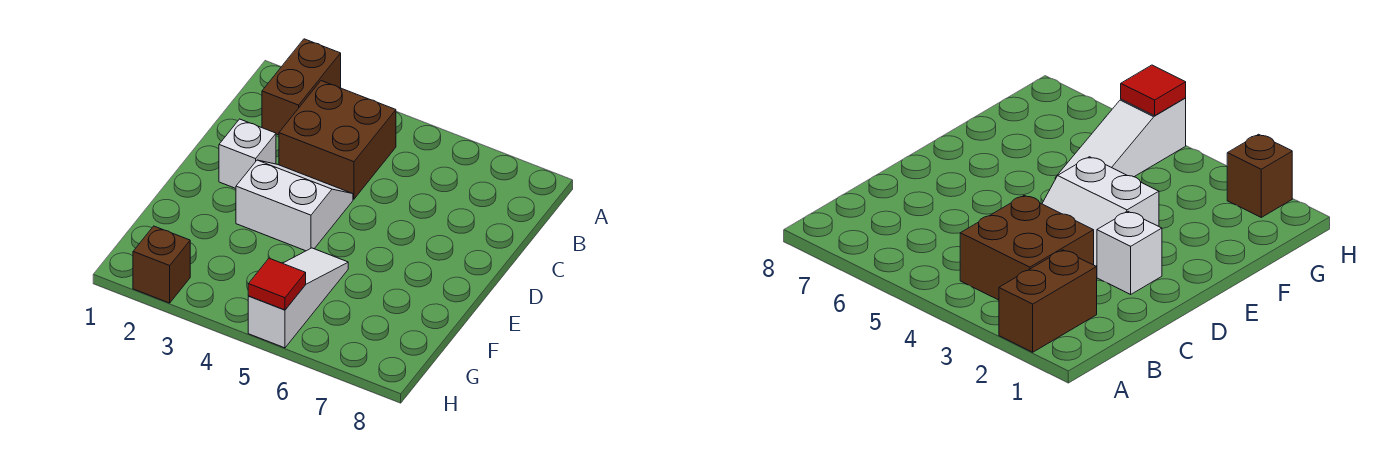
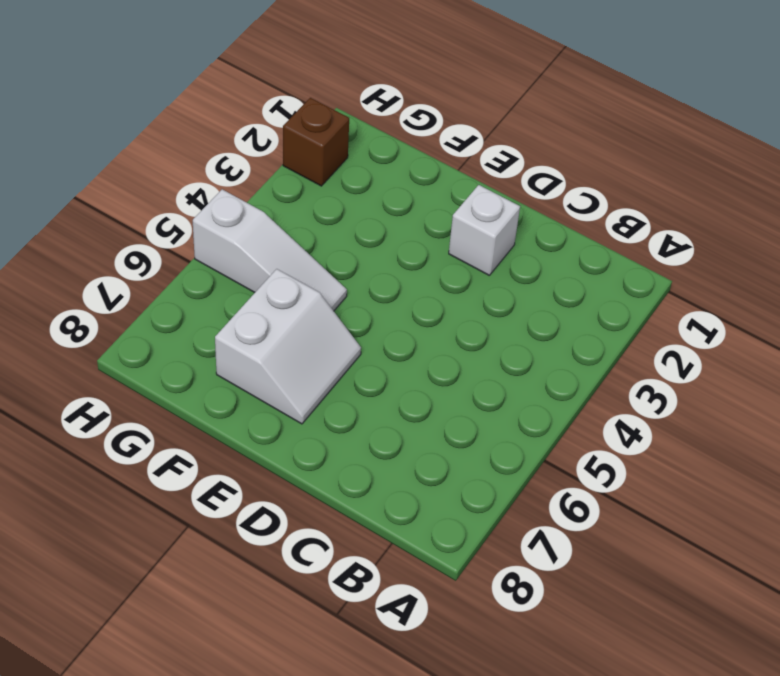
white 2x2 slope [215,269,361,424] -> white 2x2 slope moved to [236,160,353,251]
none -> brown 1x2 brick [262,39,341,135]
none -> brown 2x2 brick [279,81,396,199]

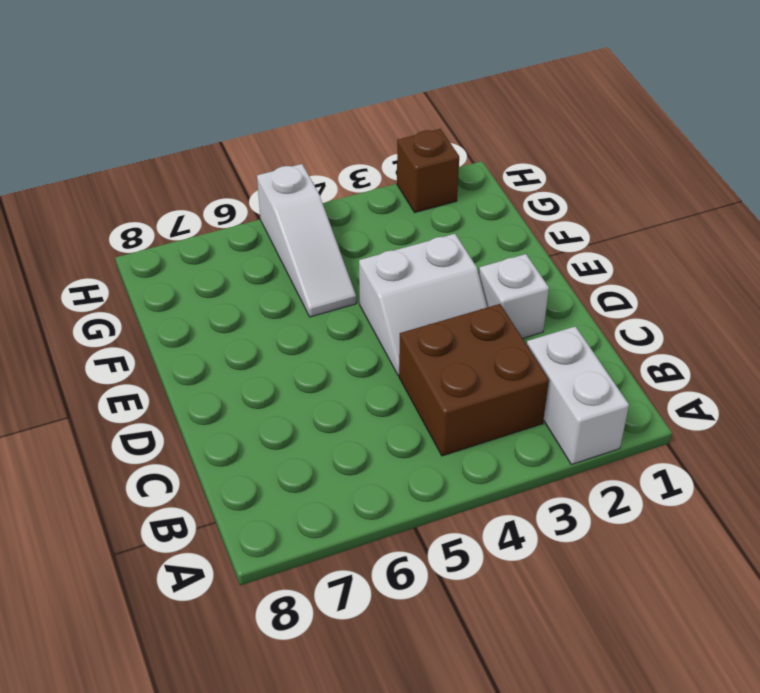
white 1x2 brick [527,326,629,464] -> brown 1x2 brick [262,39,341,135]
none -> red 1x1 tile [248,258,306,310]

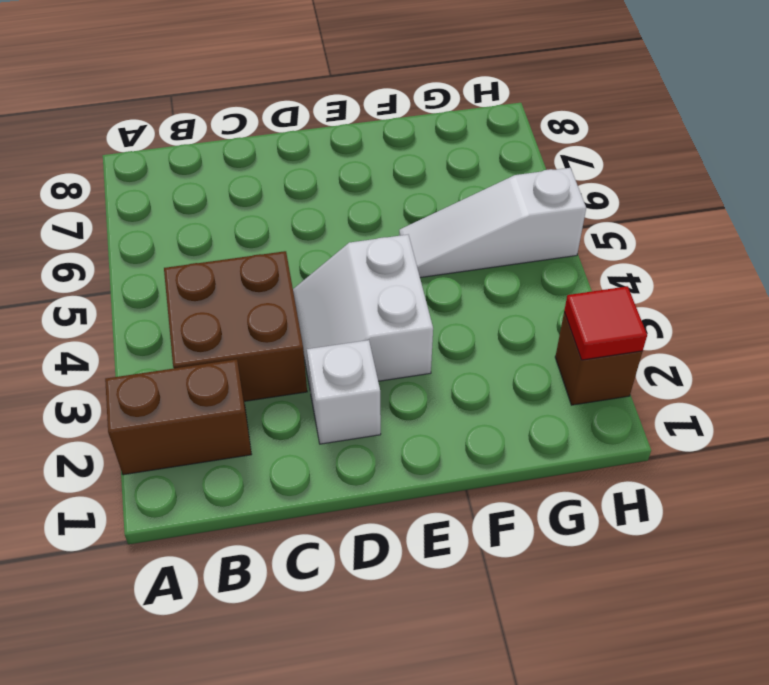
red 1x1 tile [564,286,647,360] -> red 1x1 tile moved to [248,258,306,310]

